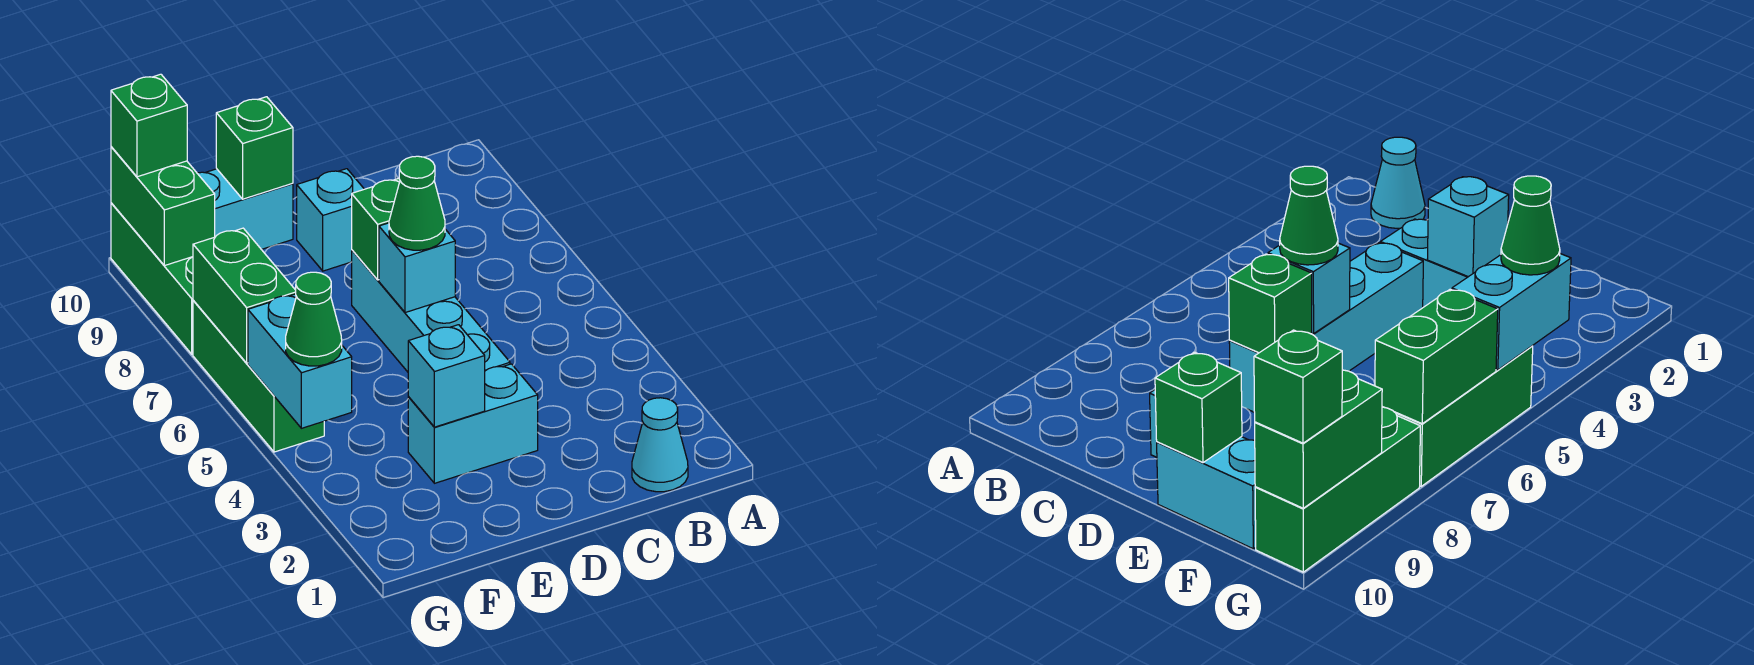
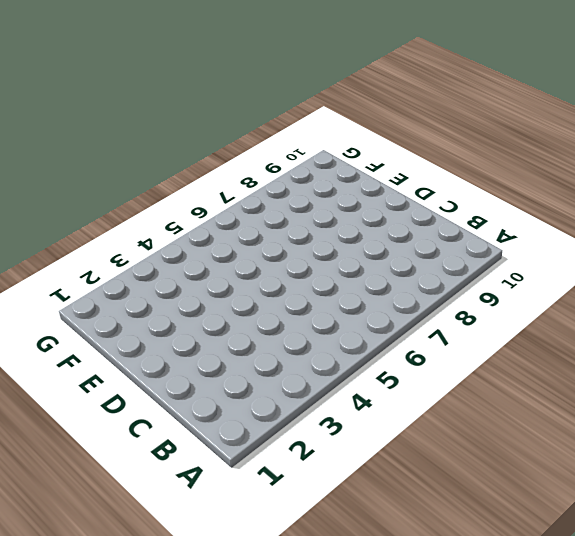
none -> cyan 1x1 cone [632,398,688,492]
none -> cyan 1x2 brick [408,364,538,483]
none -> cyan 1x4 brick [352,250,510,372]

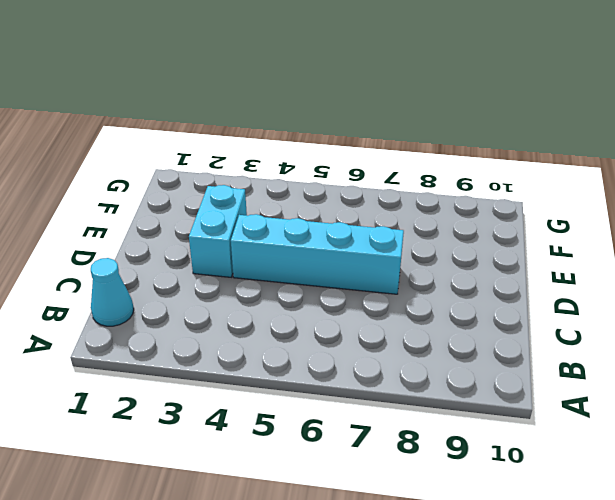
none -> cyan 1x1 brick [297,169,364,271]
none -> cyan 1x2 brick [197,169,293,250]
none -> green 1x3 brick [193,300,324,452]

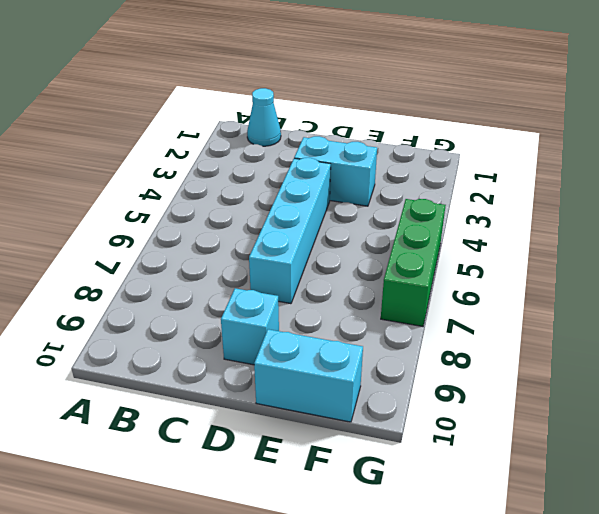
none -> green 1x3 brick [111,203,193,354]
none -> cyan 1x1 brick [379,223,455,313]
none -> green 1x1 brick [352,178,400,280]

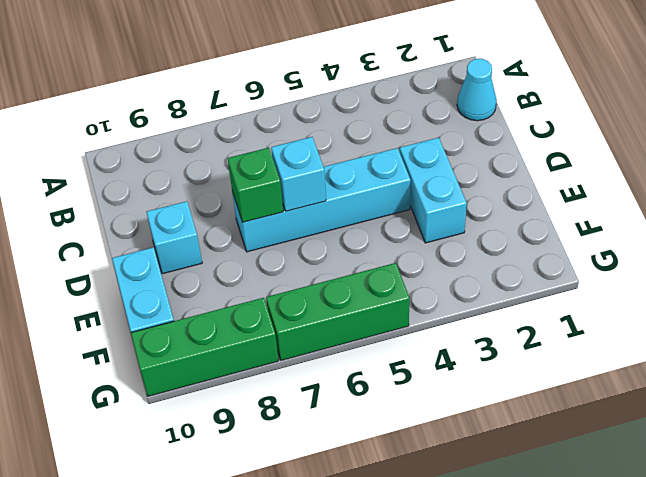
none -> cyan 1x1 brick [408,325,485,427]
none -> green 1x1 brick [216,97,293,199]
none -> cyan 1x2 brick [248,294,352,428]

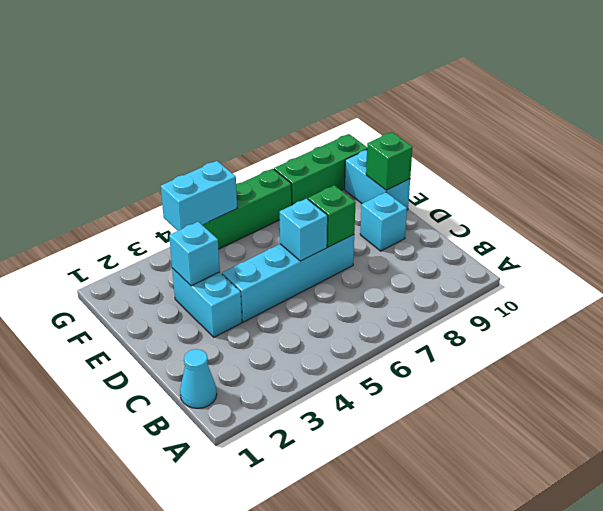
none -> green 1x2 brick [193,228,296,363]
none -> green 1x2 brick [111,147,215,266]
none -> green 1x1 cone [389,156,445,250]

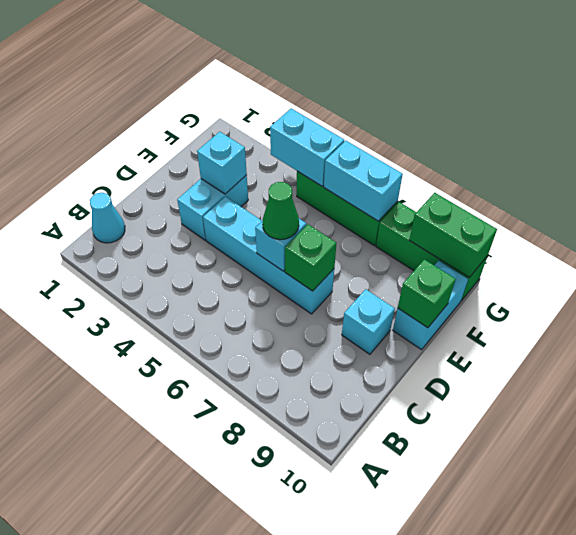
cyan 1x2 brick [324,141,403,221] -> green 1x2 brick [193,228,296,363]
none -> green 1x1 cone [286,272,342,366]
none -> green 1x1 brick [111,74,187,177]

